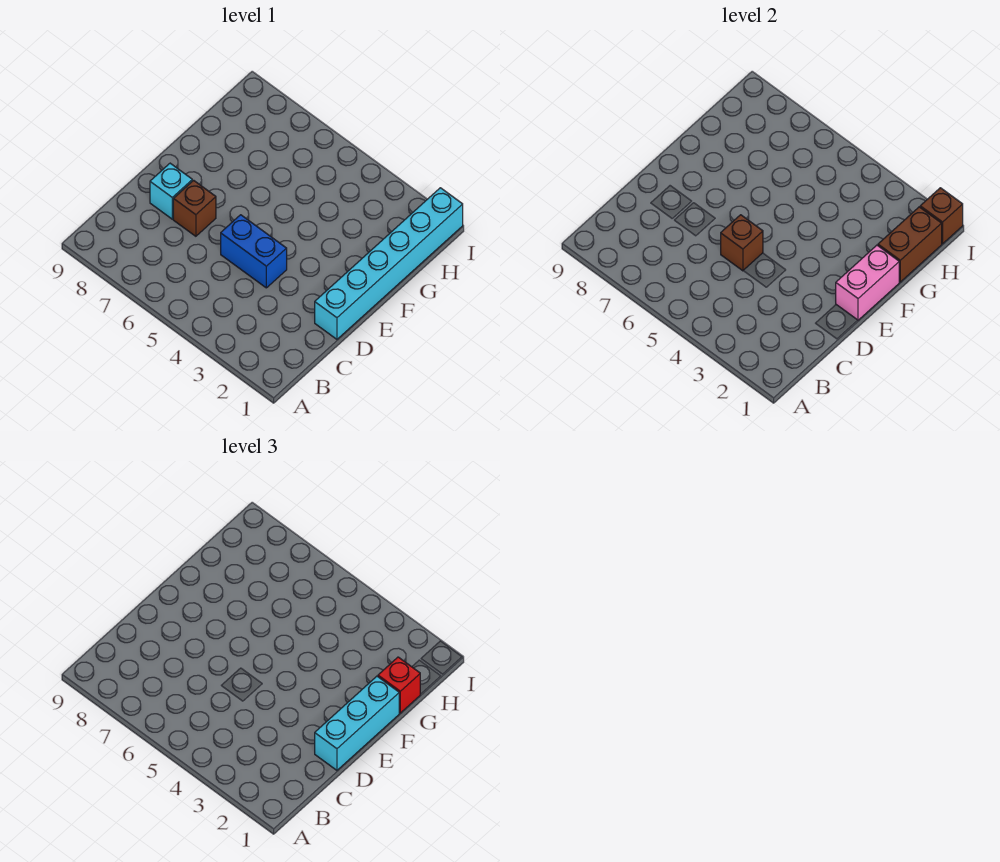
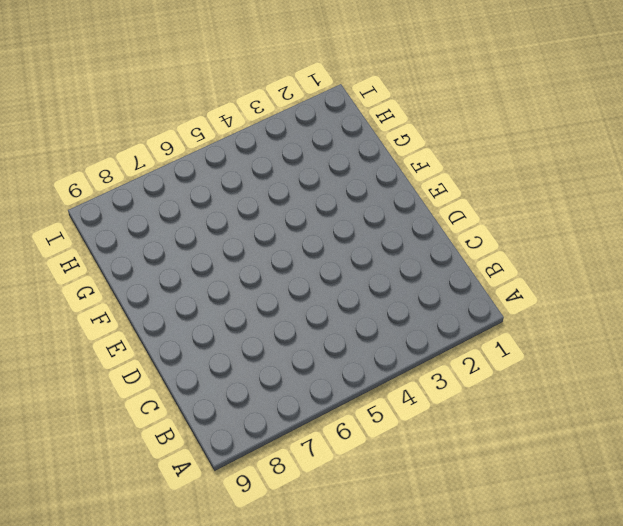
none -> cyan 1x6 brick [315,188,463,339]
none -> blue 1x2 brick [221,215,287,288]

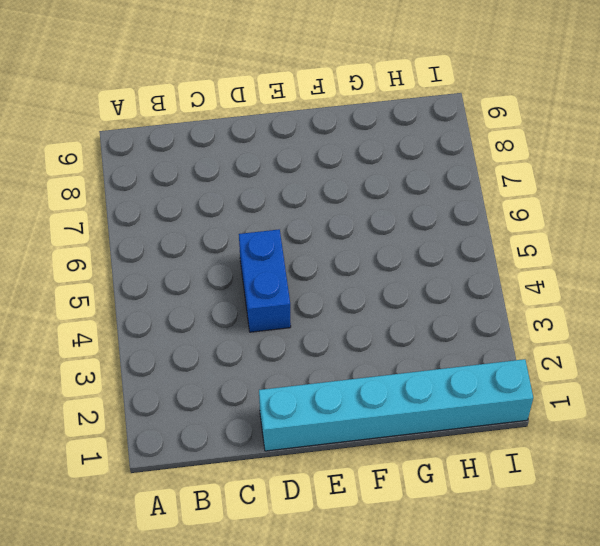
none -> brown 1x1 brick [173,180,216,236]
none -> cyan 1x1 brick [150,163,192,219]

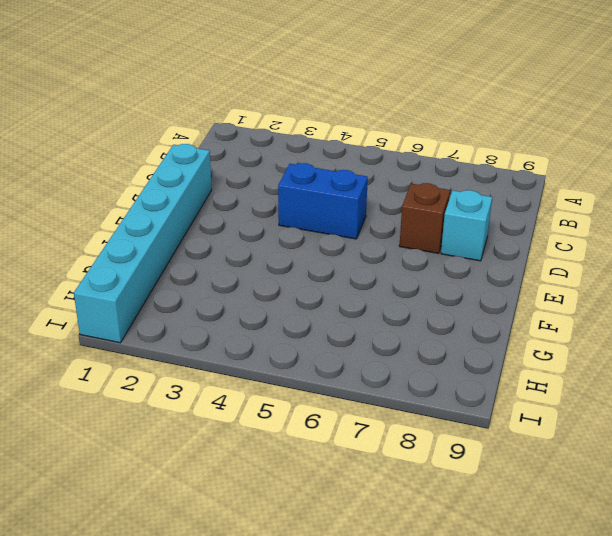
none -> brown 1x1 brick [721,215,763,271]
none -> pink 1x2 brick [836,245,899,320]

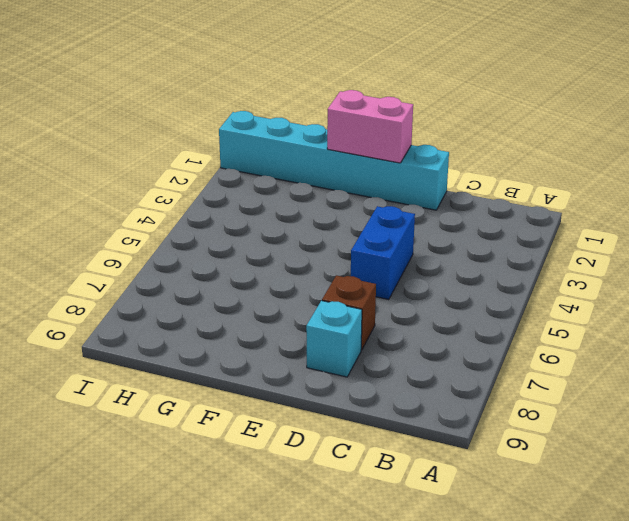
none -> brown 1x1 brick [721,215,763,271]
none -> brown 1x2 brick [878,207,942,282]

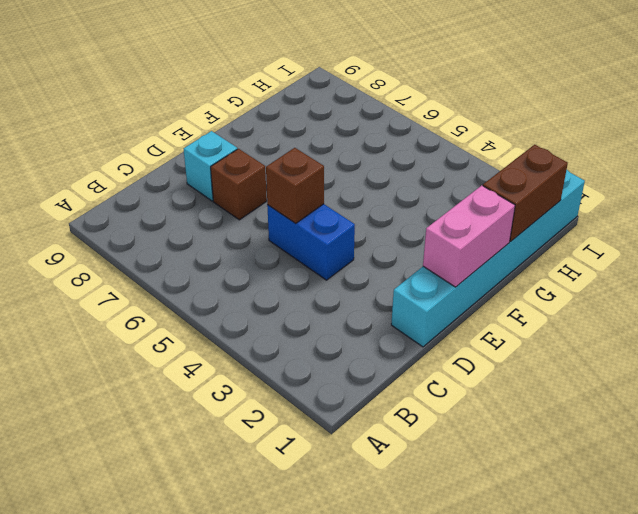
none -> brown 1x1 brick [920,188,963,244]
none -> cyan 1x3 brick [315,676,399,770]

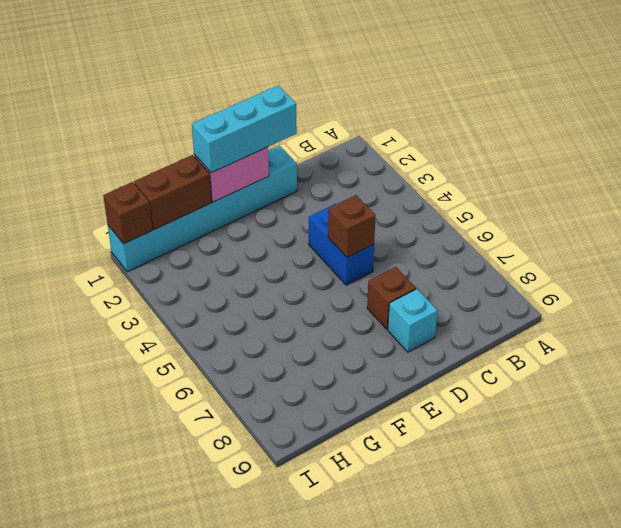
none -> red 1x1 brick [378,657,420,713]

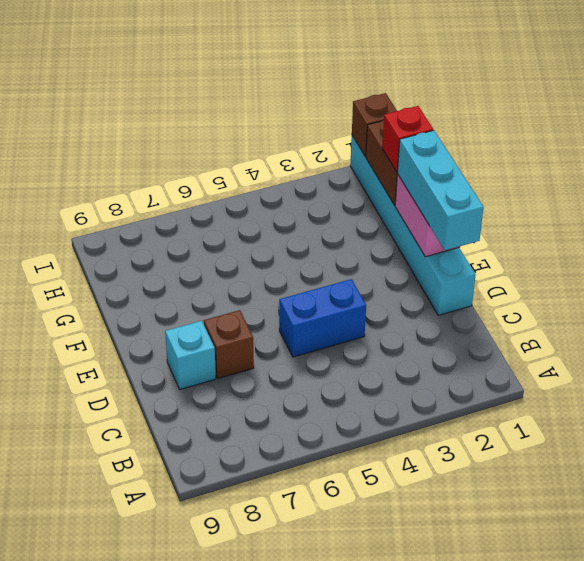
none -> brown 1x1 brick [721,215,763,271]

